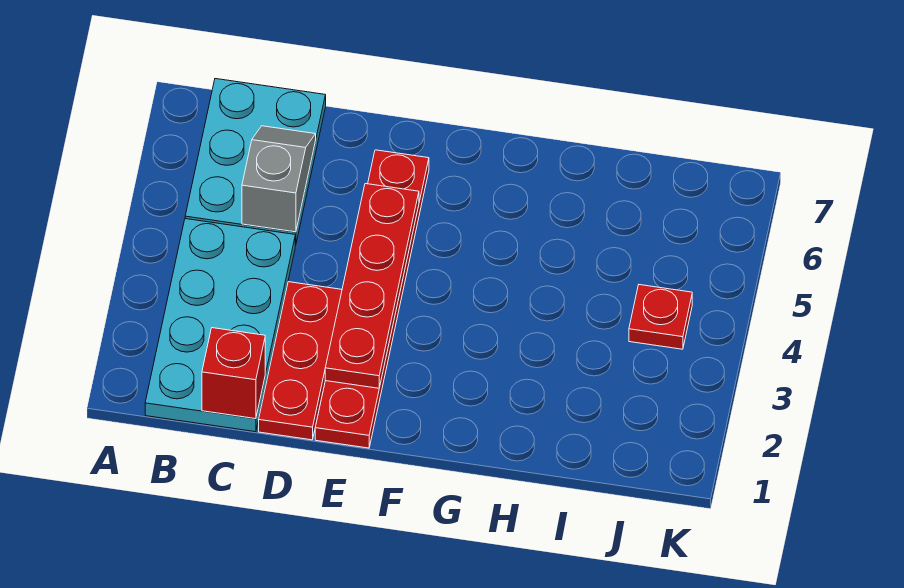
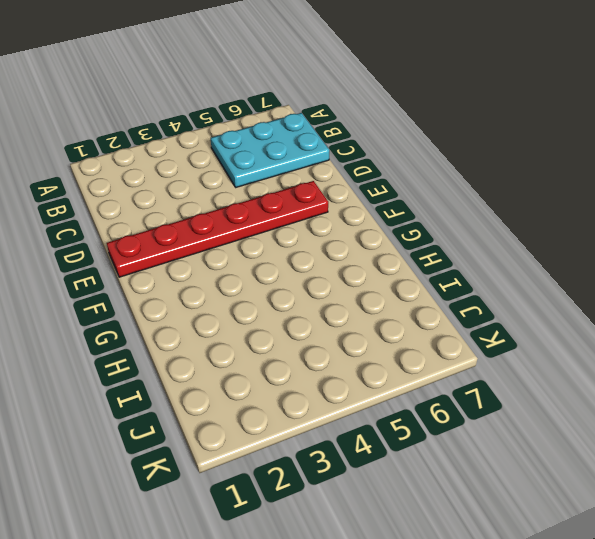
none -> cyan 2x4 plate [145,219,295,432]
none -> red 1x3 plate [259,282,342,440]

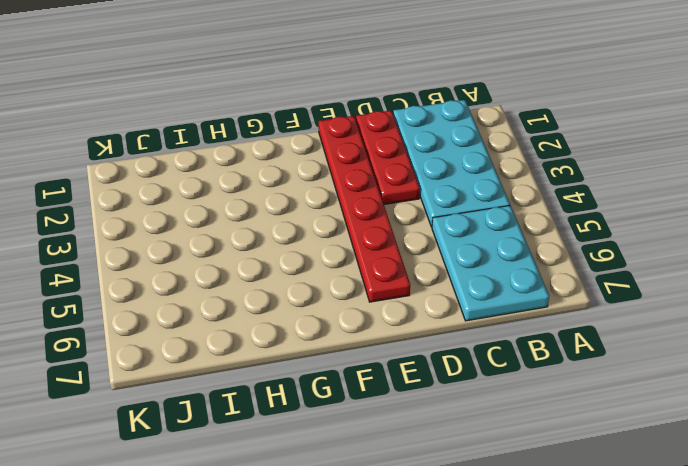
none -> red 1x1 plate [629,285,692,349]
none -> red 1x1 brick [202,328,265,419]

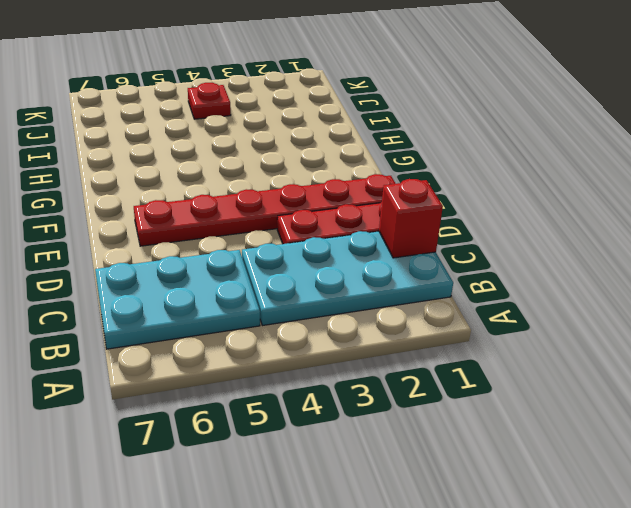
none -> grey 1x2 slope [242,126,316,232]
none -> red 1x4 plate [325,184,419,388]

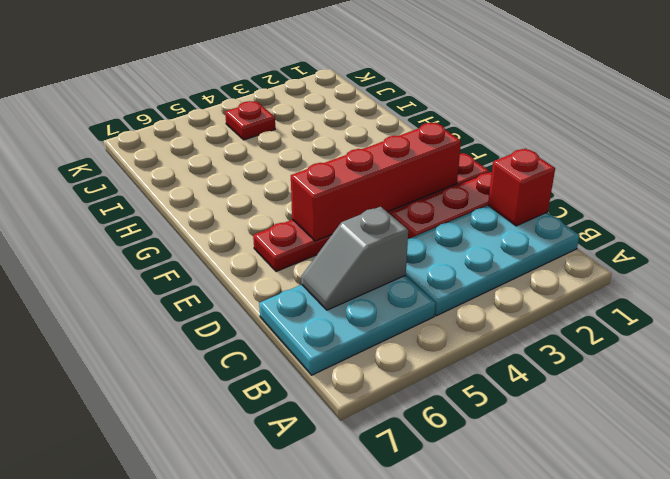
red 1x4 brick [291,123,461,241] -> red 1x4 plate [325,184,419,388]

